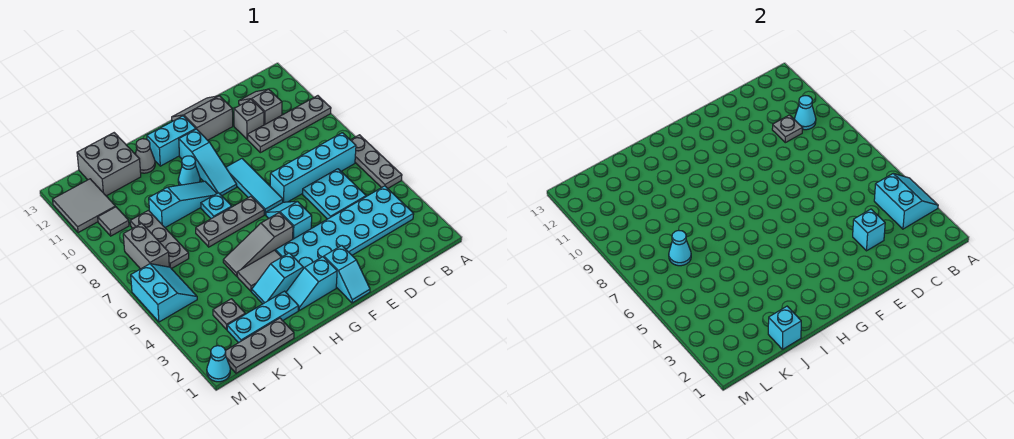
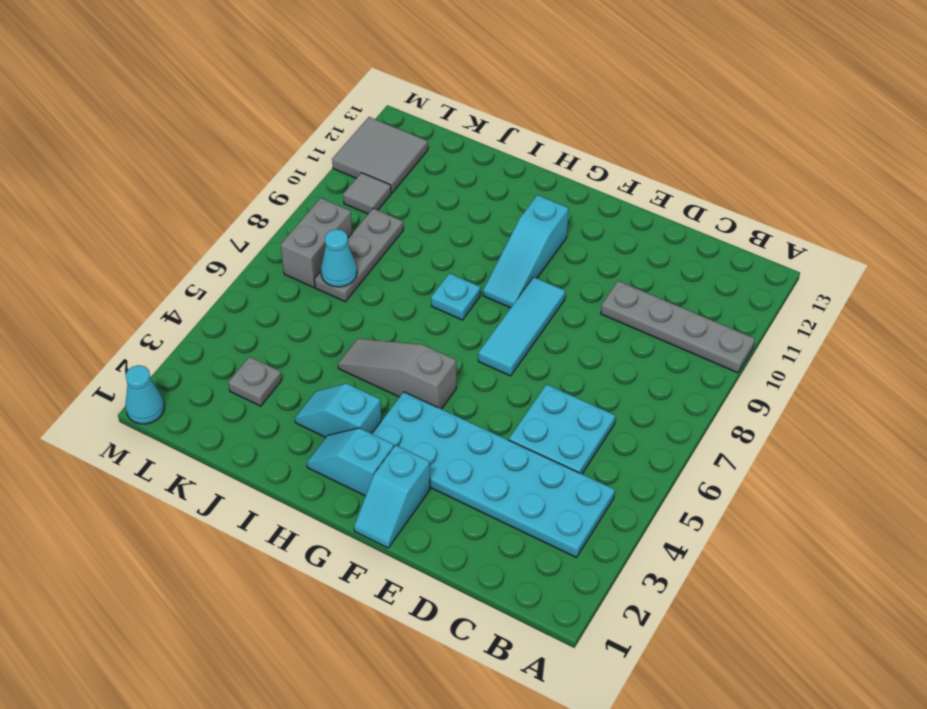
none -> grey 1x3 plate [351,135,402,188]
none -> cyan 1x4 brick [270,133,356,202]
none -> grey 1x2 slope [239,89,282,125]
none -> grey 1x1 brick [234,100,264,139]

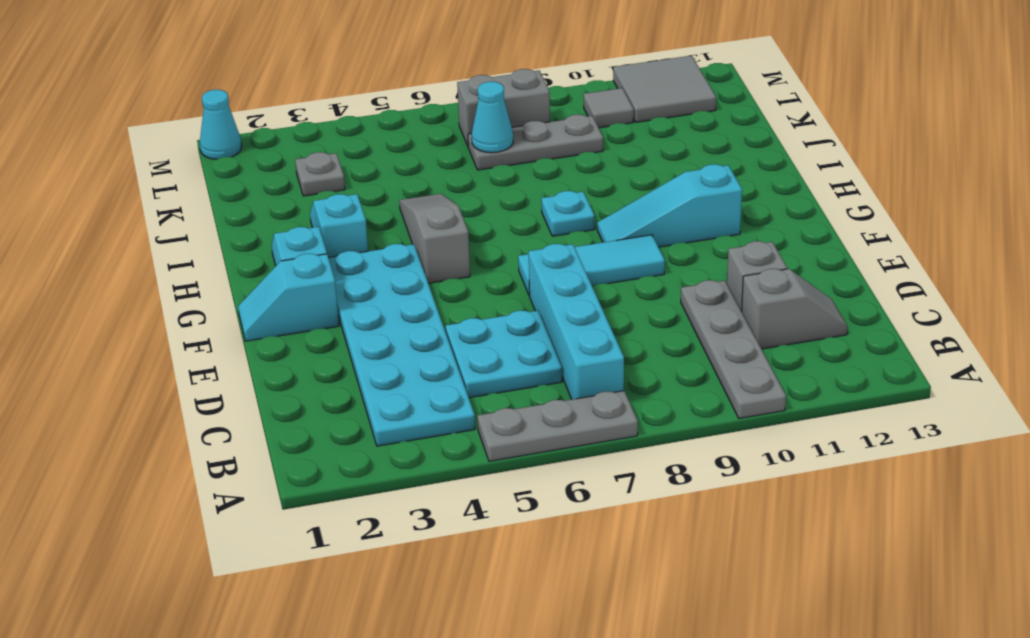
none -> grey 2x2 slope [172,96,233,140]
none -> cyan 1x2 slope [266,201,312,239]
none -> grey 1x3 plate [196,197,264,247]
none -> cyan 1x2 brick [147,116,196,166]

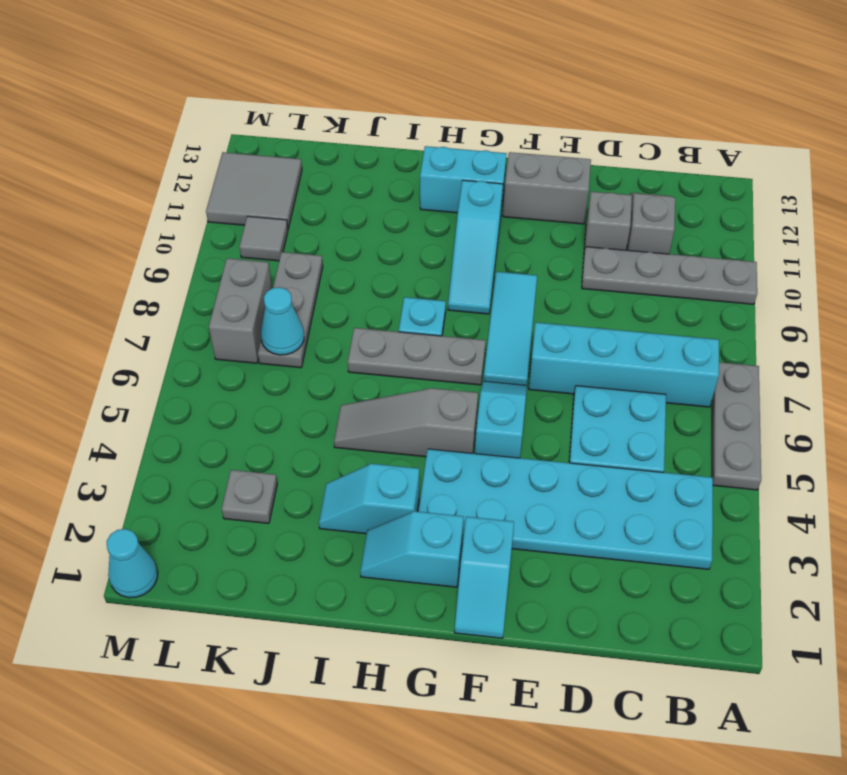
none -> grey 1x2 tile [237,250,281,292]
none -> cyan 1x3 slope [149,181,217,227]
none -> cyan 1x1 cone [178,156,200,185]
none -> cyan 1x3 plate [227,291,299,343]

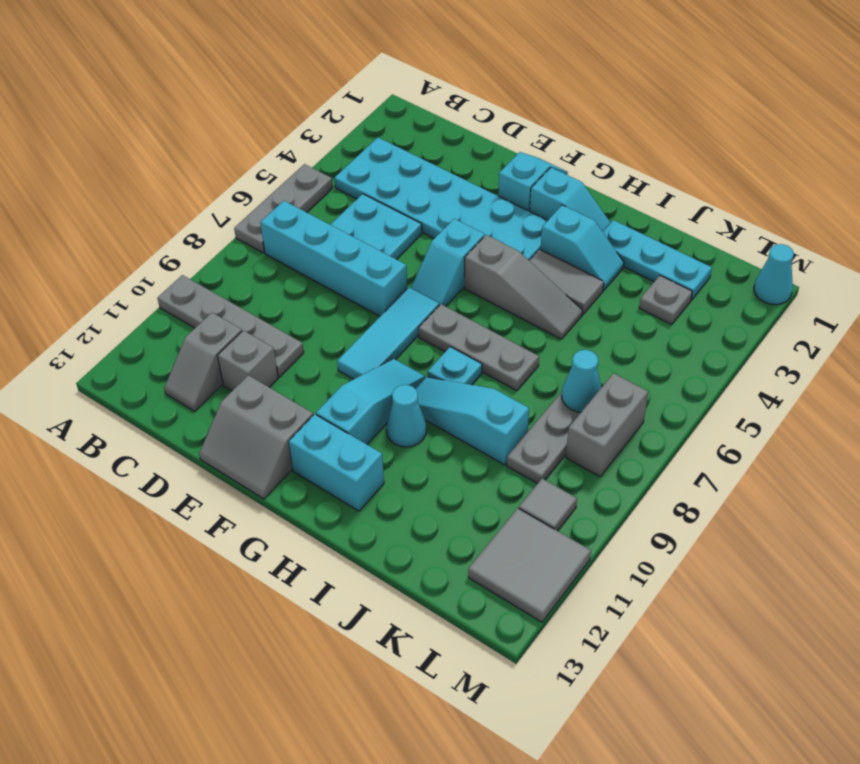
none -> grey 1x1 cone [135,139,155,173]
none -> grey 1x3 plate [226,318,294,373]
none -> grey 2x2 brick [77,133,141,196]
none -> cyan 2x2 slope [131,264,197,322]

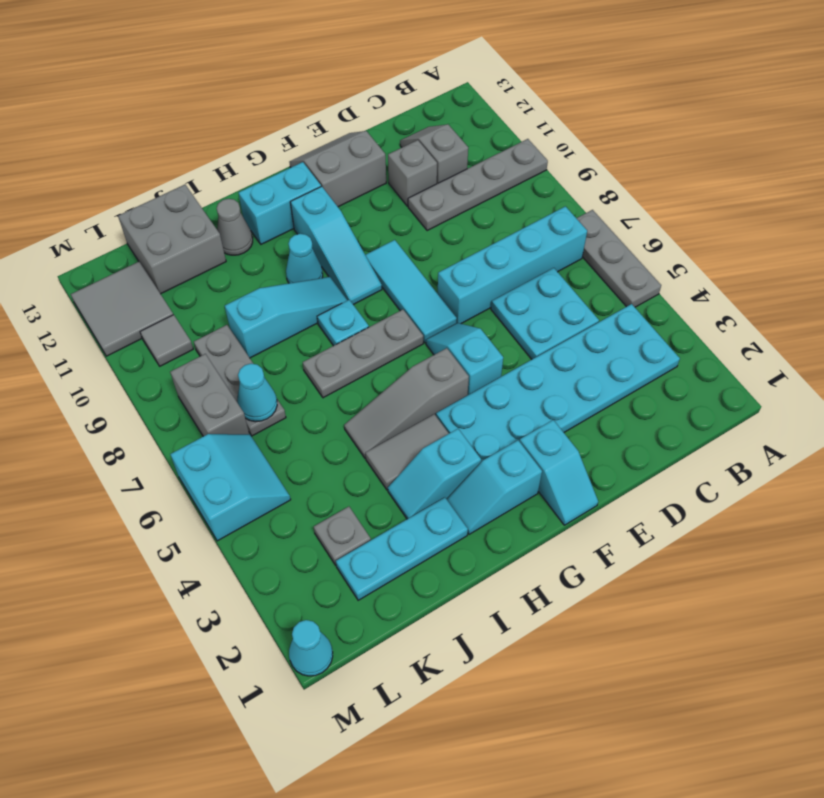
none -> grey 1x3 plate [226,318,294,373]
none -> cyan 2x2 slope [874,174,938,229]
none -> cyan 1x1 cone [795,96,816,130]
none -> grey 1x1 plate [772,115,802,143]

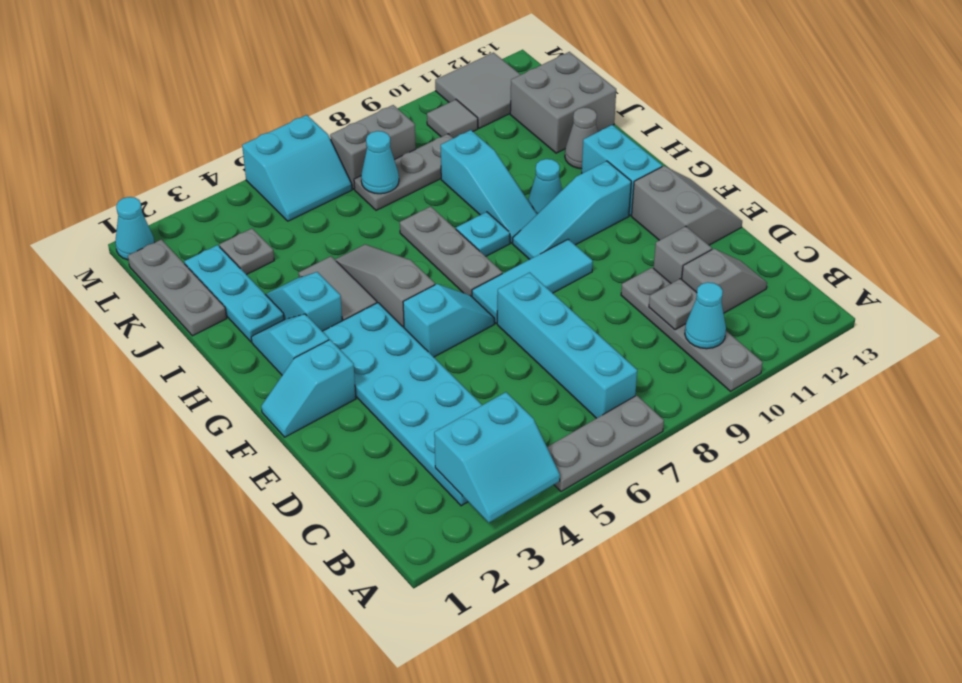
none -> cyan 2x2 plate [303,169,366,219]
none -> cyan 1x1 brick [853,209,885,251]
none -> cyan 1x1 brick [768,306,801,349]

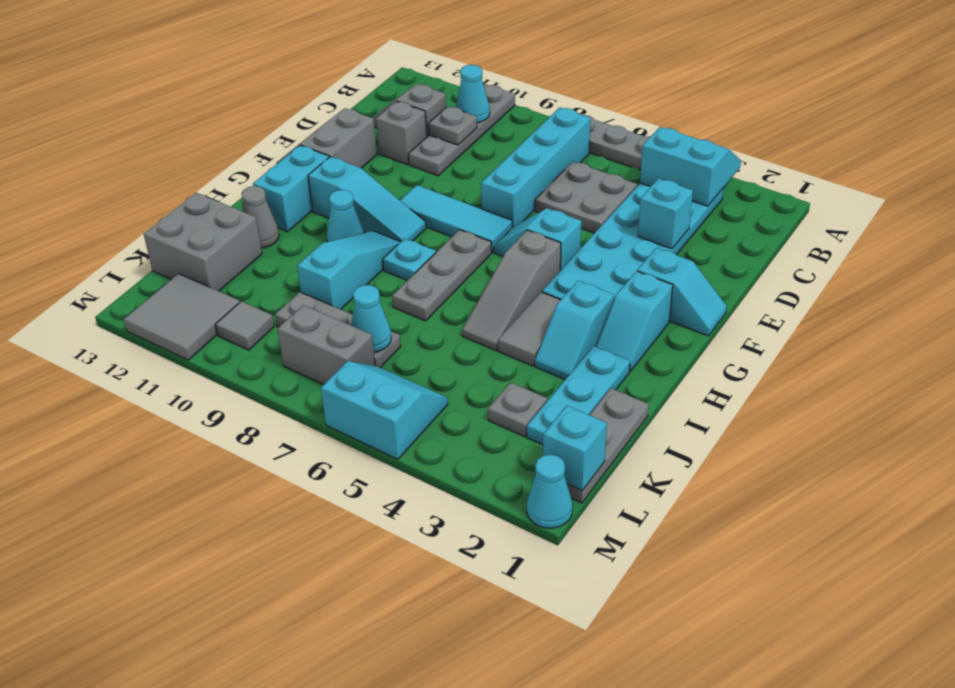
grey 2x2 plate [535,162,637,233] -> cyan 2x2 plate [303,169,366,219]
cyan 1x1 brick [543,406,607,490] -> cyan 1x1 brick moved to [768,306,801,349]

